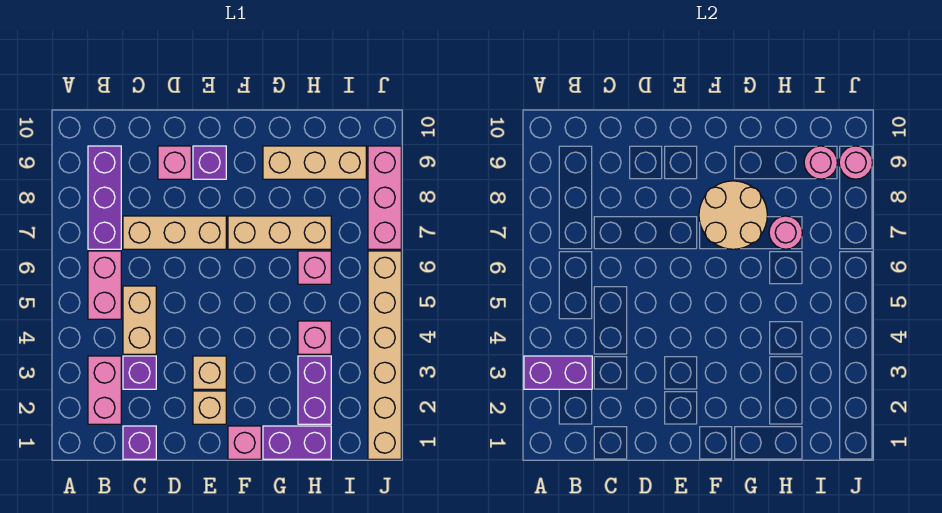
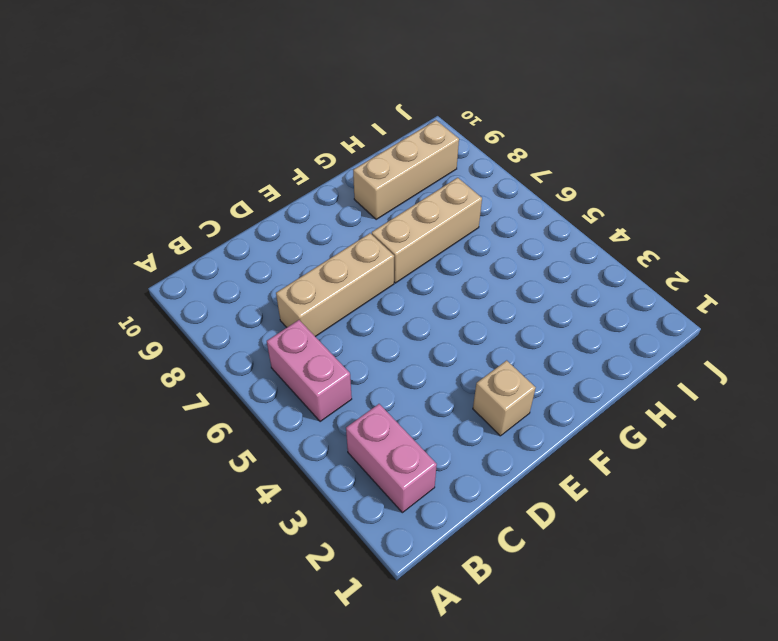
none -> purple 1x3 brick [88,146,121,249]
none -> purple 1x1 brick [123,426,156,459]
none -> purple 1x1 brick [123,356,156,389]

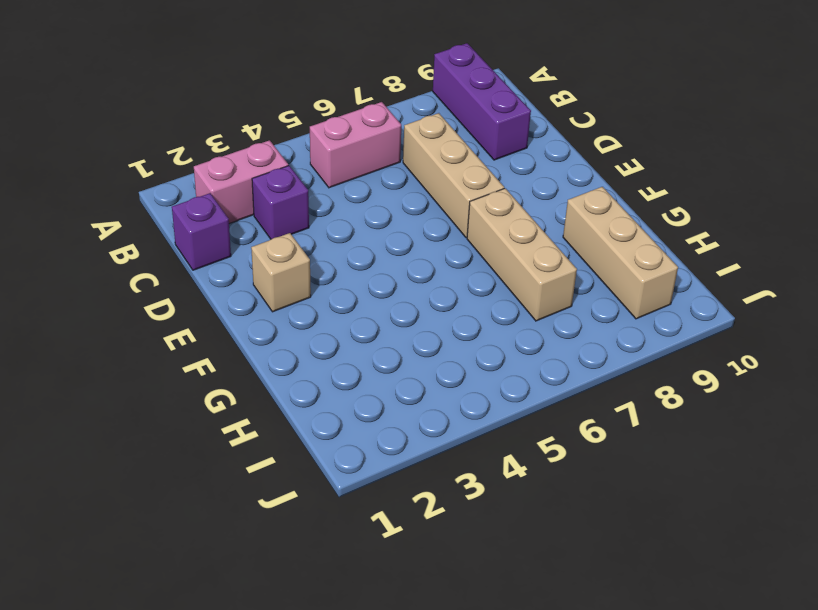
purple 1x3 brick [433,43,531,160] -> purple 1x3 brick turned to [88,146,121,249]
none -> tan 1x2 brick [123,286,156,354]
none -> pink 1x1 brick [158,146,191,179]
none -> tan 1x1 brick [193,356,226,389]

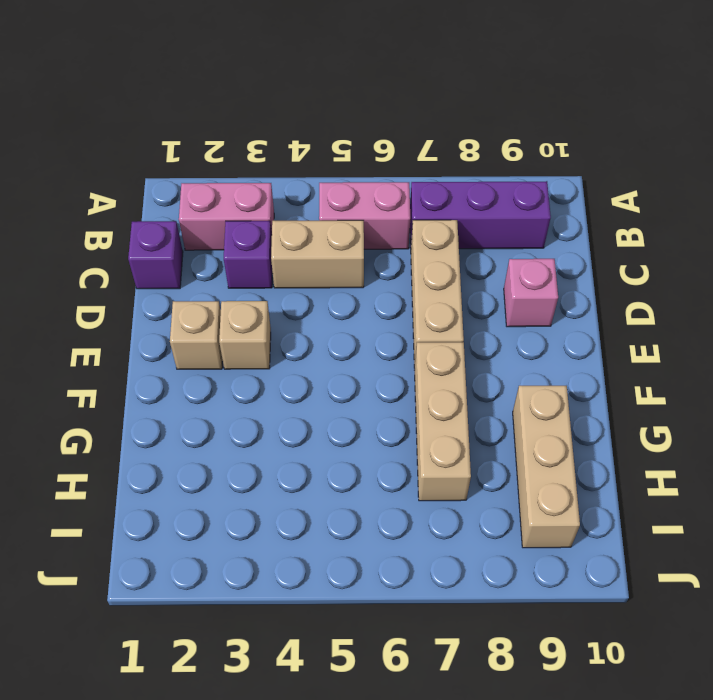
none -> purple 1x1 brick [193,146,226,179]
none -> pink 1x1 brick [228,426,261,459]
none -> purple 1x2 brick [263,426,331,459]

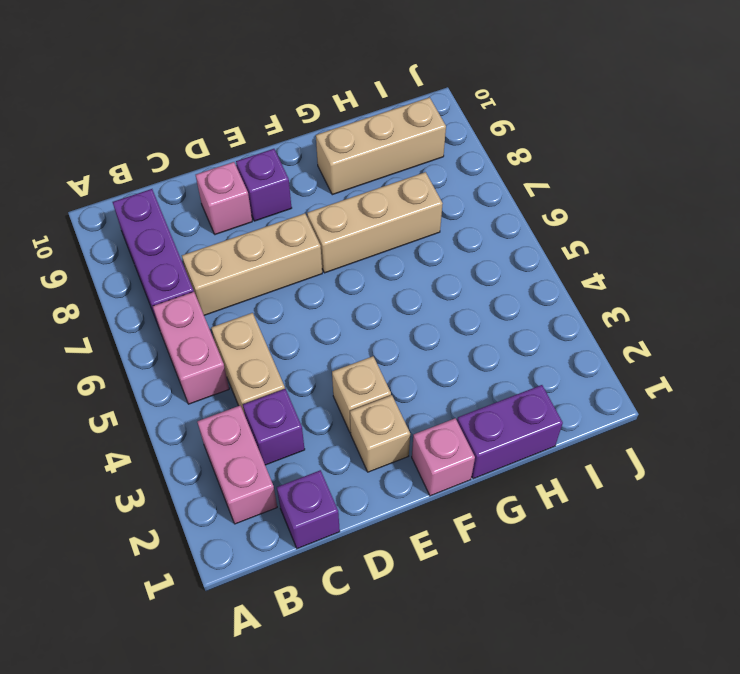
none -> purple 1x2 brick [298,356,331,424]
none -> pink 1x1 brick [298,321,331,354]
none -> pink 1x1 brick [298,251,331,284]

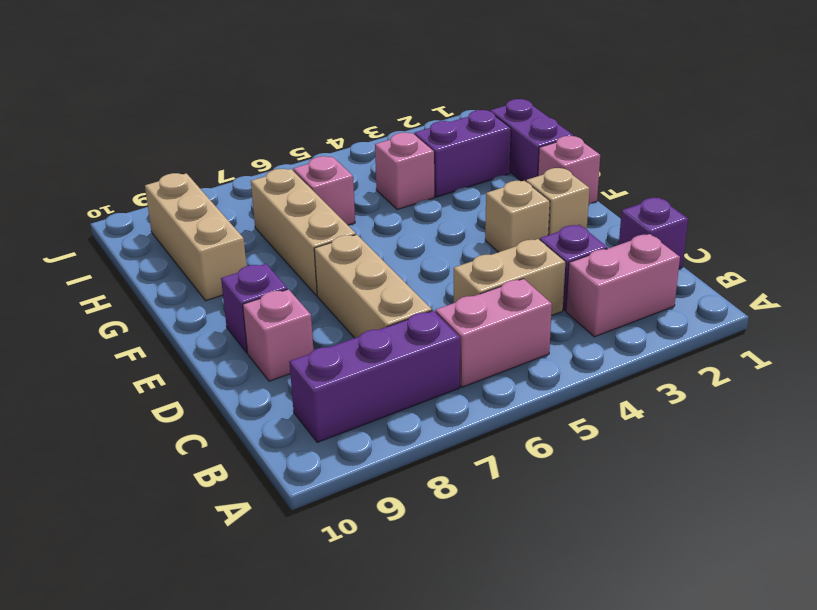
none -> tan 1x6 brick [368,251,401,459]
none -> pink 1x3 brick [368,146,401,249]
none -> purple 1x2 brick [524,356,592,389]

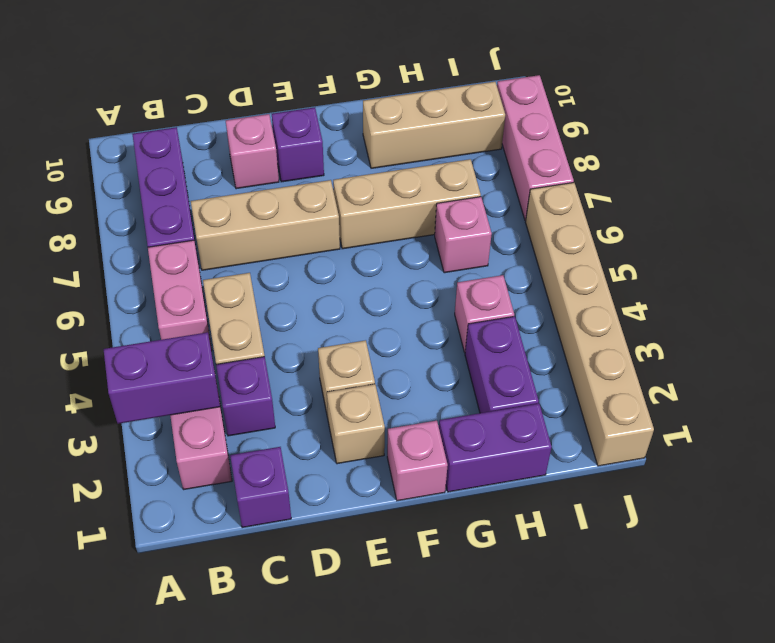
none -> tan 2x2 round brick [699,181,767,249]
none -> pink 1x1 round brick [769,216,802,249]
none -> pink 1x1 round brick [804,146,837,179]

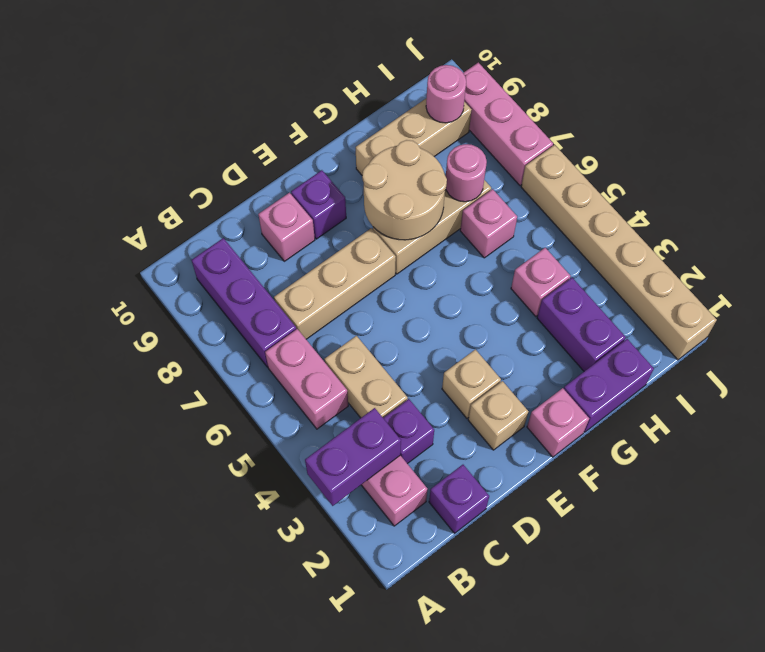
none -> pink 1x1 round brick [839,146,872,179]

